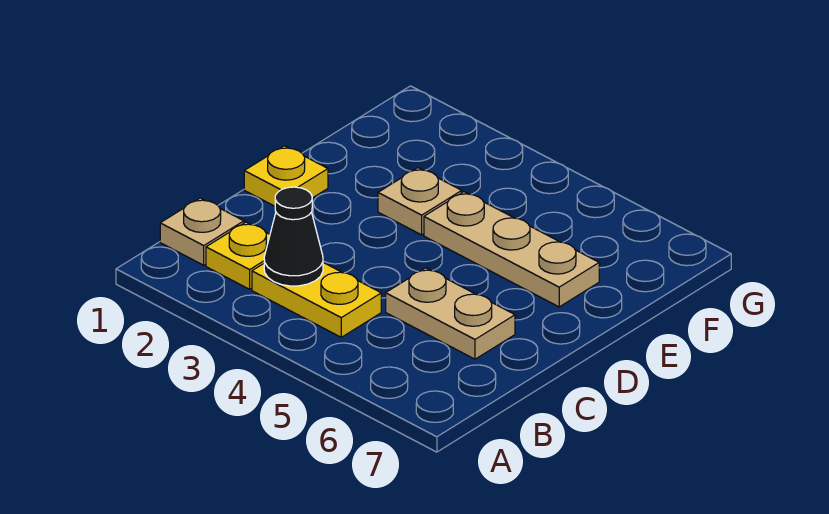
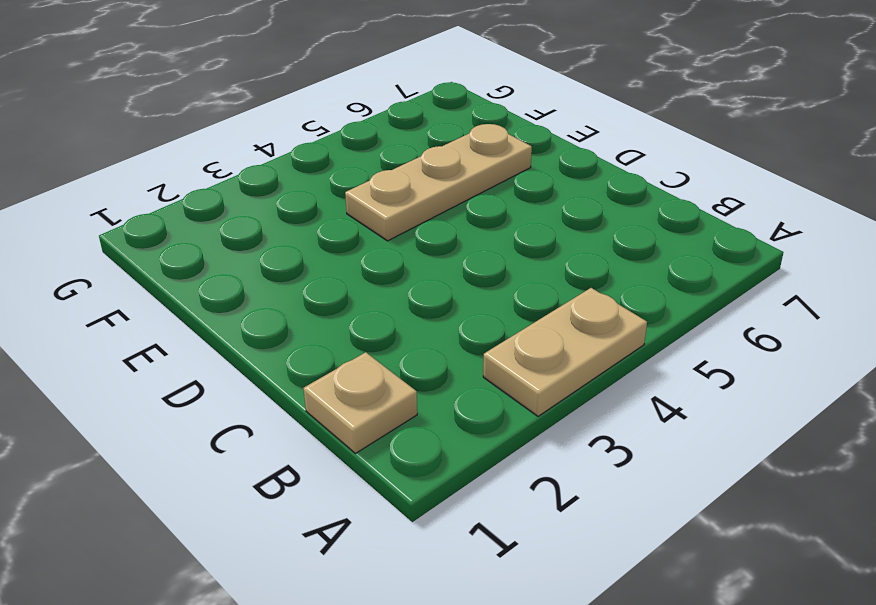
tan 1x2 plate [483,288,647,416] -> tan 1x2 plate moved to [386,268,515,359]
none -> yellow 1x1 plate [206,222,270,289]
none -> yellow 1x2 plate [252,263,381,337]

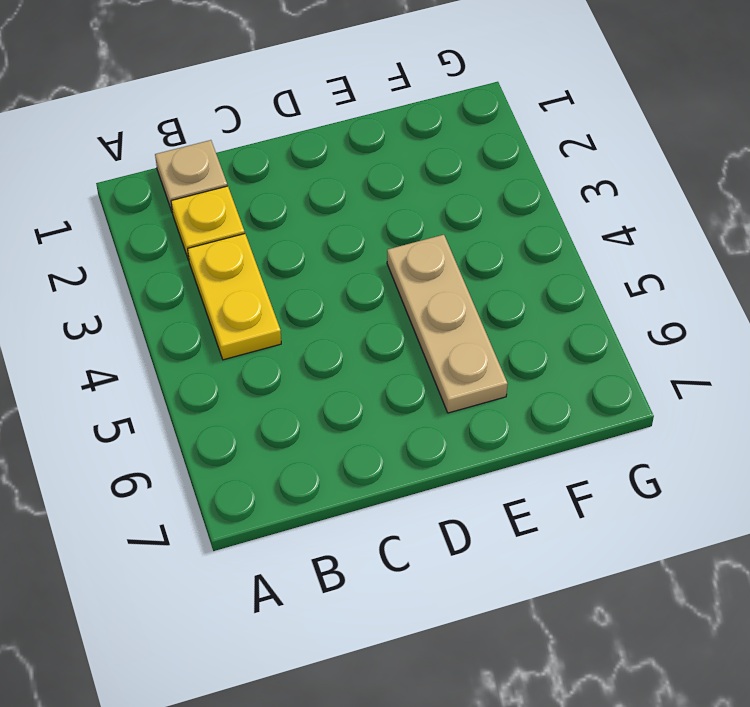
none -> tan 1x2 plate [386,268,515,359]
none -> yellow 1x1 plate [244,146,328,206]

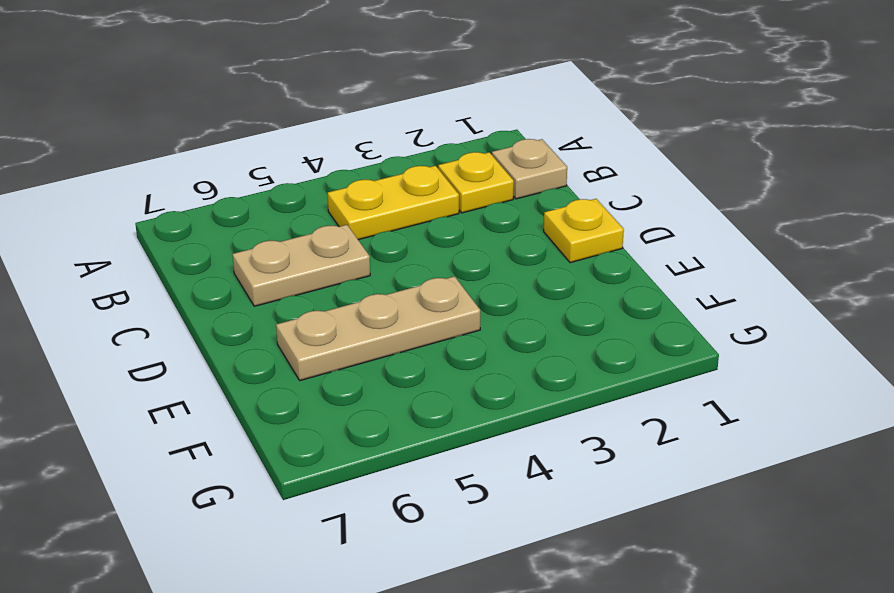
none -> tan 1x1 plate [378,168,462,235]
none -> black 1x1 cone [264,187,323,286]

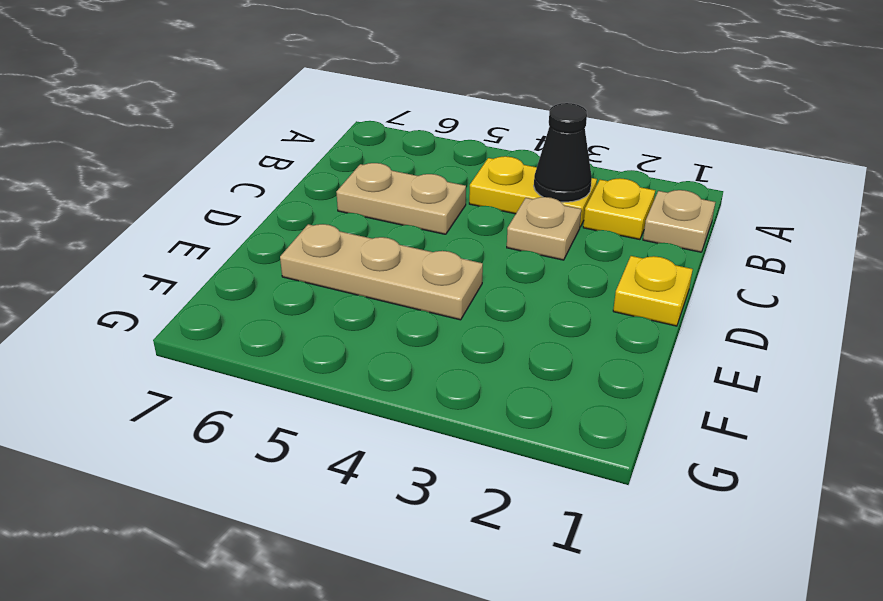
tan 1x1 plate [507,197,581,260] -> tan 1x1 plate moved to [378,168,462,235]

